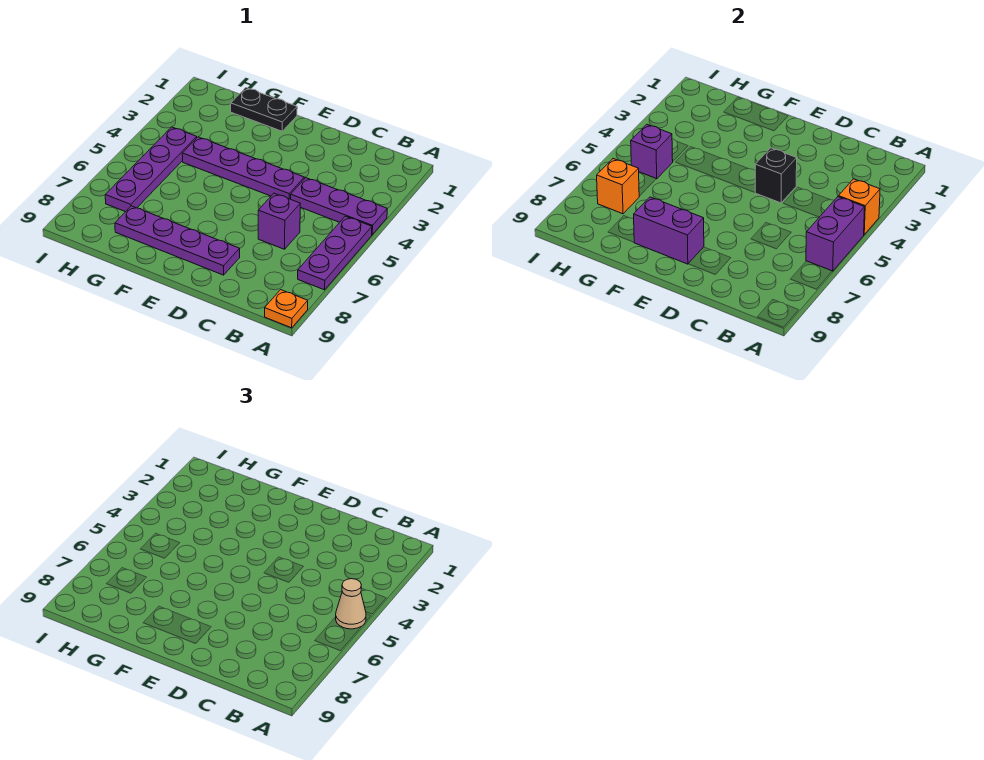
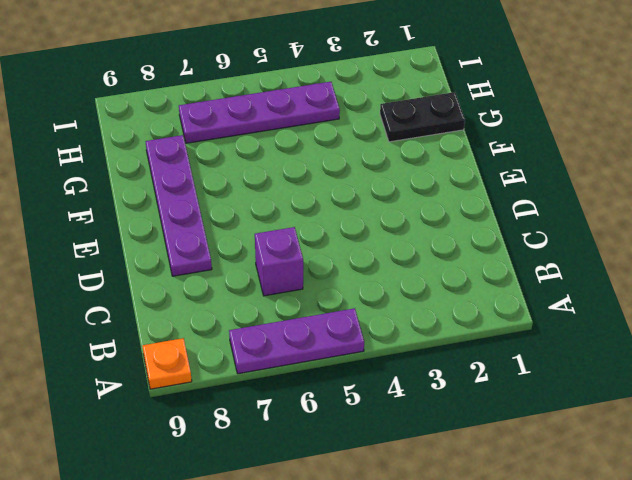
black 1x2 plate [380,92,465,142] -> black 1x2 plate turned to [231,88,297,131]
none -> purple 1x3 plate [291,178,387,235]
none -> purple 1x4 plate [182,137,304,199]
none -> orange 1x1 brick [838,179,880,235]

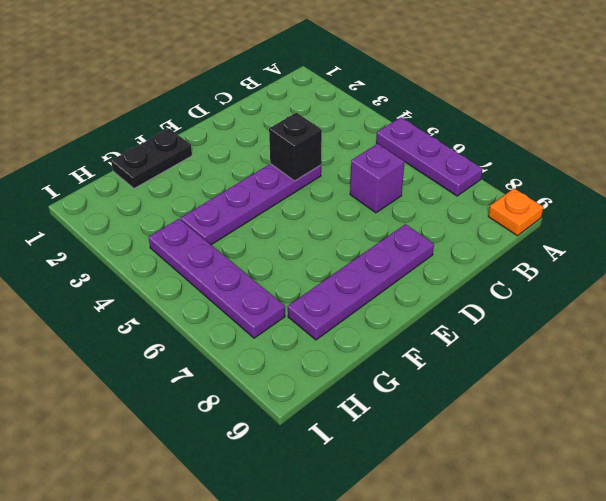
none -> purple 1x3 plate [291,178,387,235]
none -> orange 1x1 brick [838,179,880,235]
none -> purple 1x2 brick [806,197,865,271]

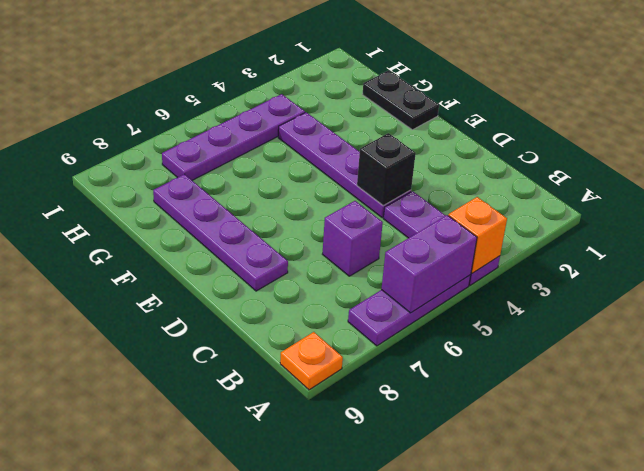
none -> purple 1x2 brick [634,197,704,264]
none -> purple 1x1 brick [631,124,673,179]
none -> orange 1x1 brick [597,159,639,214]

